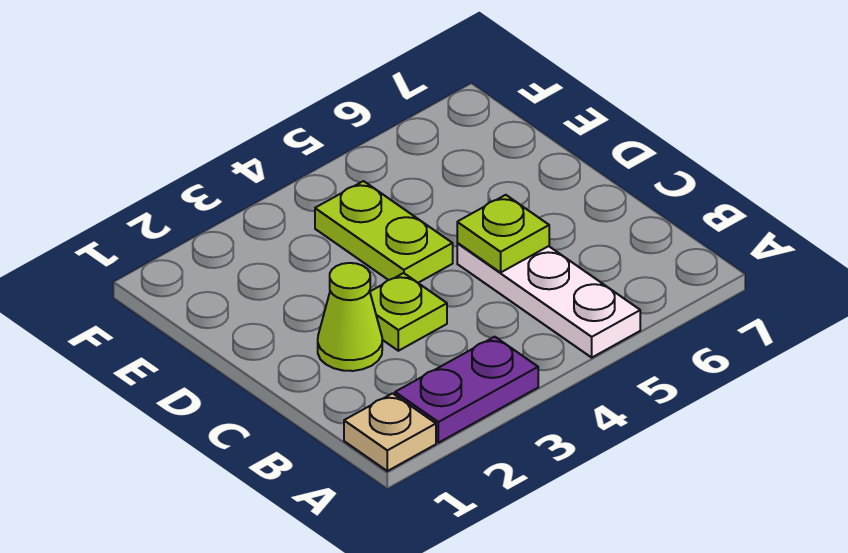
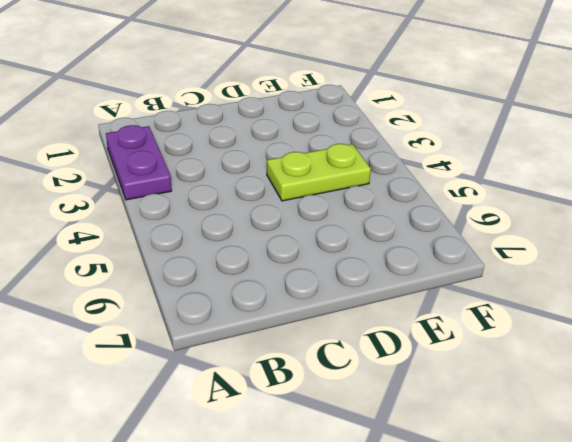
none -> tan 1x1 plate [344,393,436,471]
none -> white 1x3 plate [457,243,640,357]

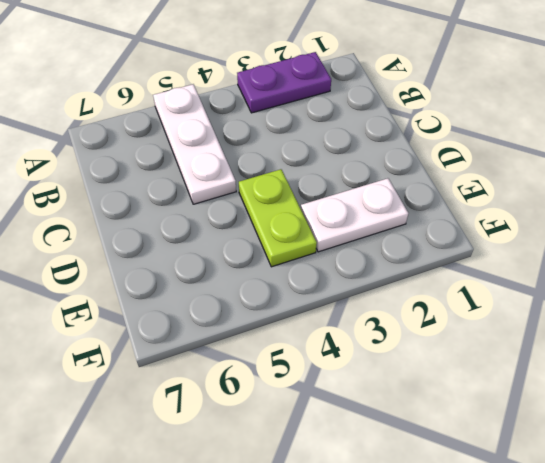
white 1x2 plate [301,178,408,252] -> none
none -> tan 1x1 plate [344,393,436,471]
none -> lime 1x1 cone [318,263,382,371]

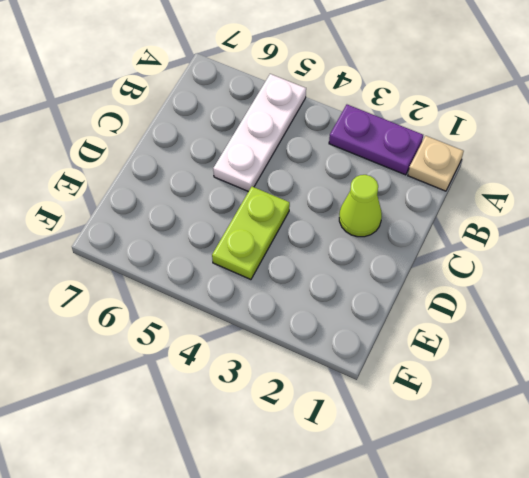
none -> lime 1x1 plate [370,273,447,351]
none -> lime 1x1 plate [457,195,549,273]

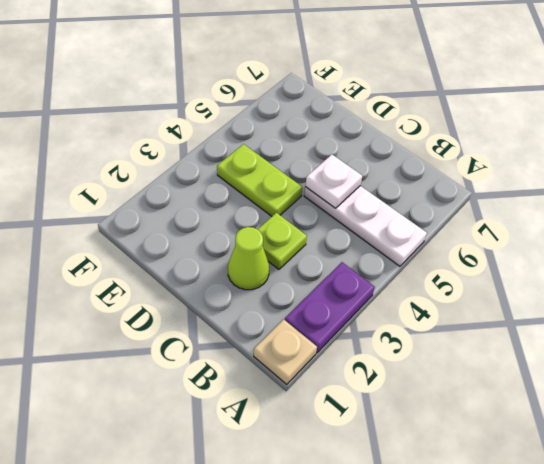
white 1x1 plate [305,155,362,208] -> lime 1x1 plate [457,195,549,273]

